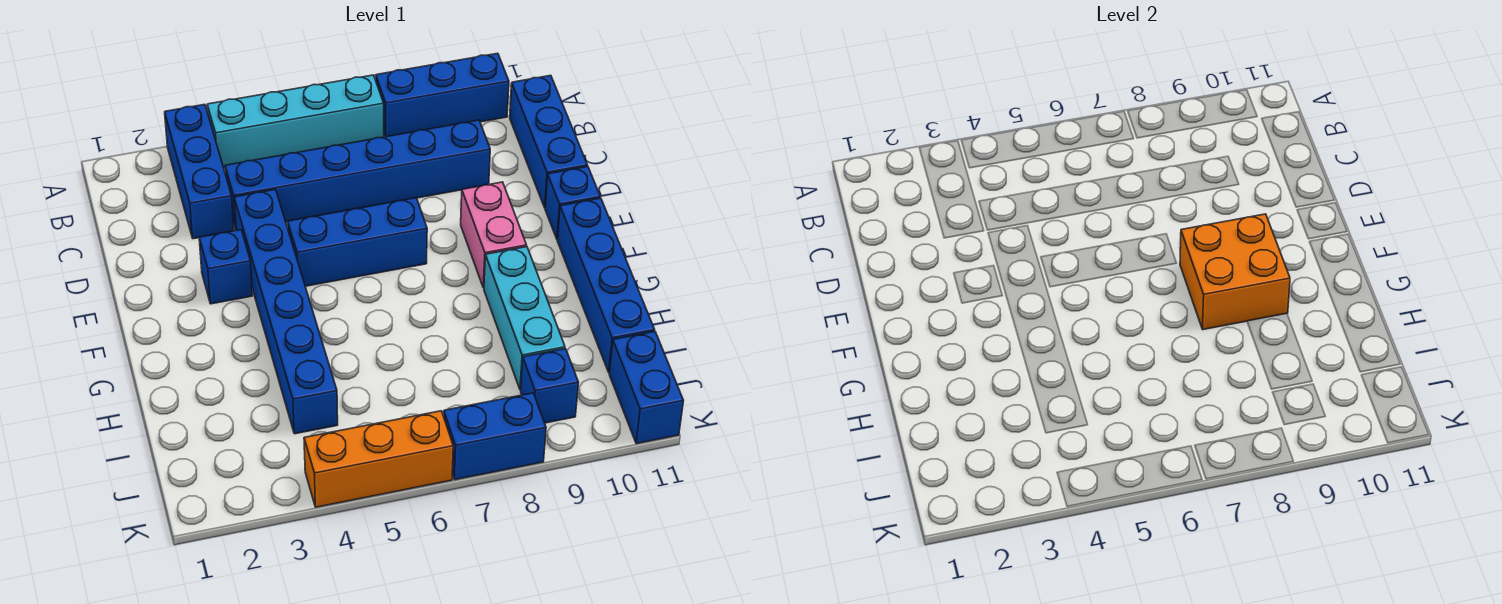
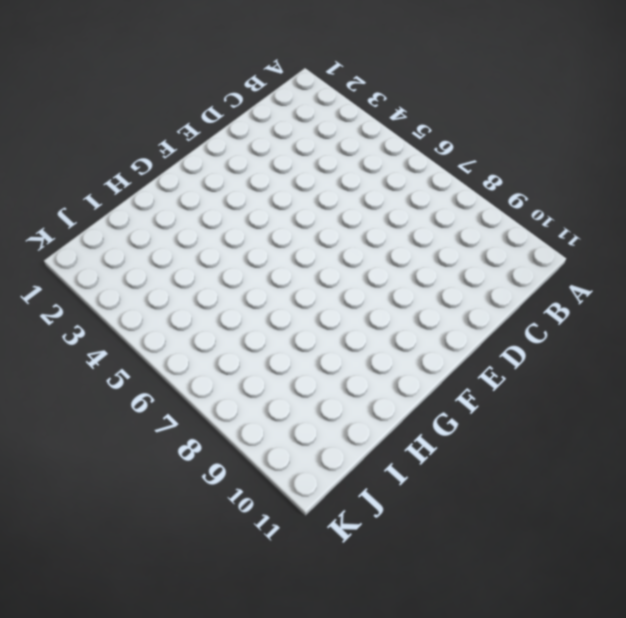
none -> blue 1x3 brick [165,104,234,239]
none -> cyan 1x4 brick [207,75,384,168]
none -> blue 1x3 brick [376,53,509,137]

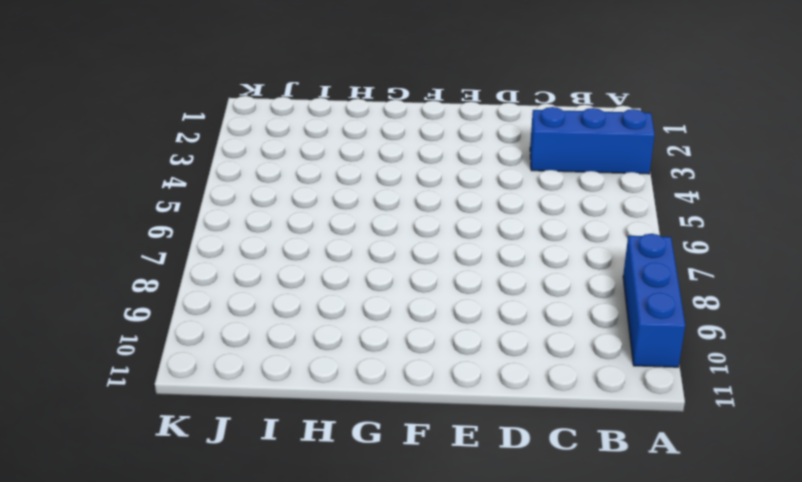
none -> cyan 1x4 brick [207,75,384,168]
none -> blue 1x3 brick [510,75,588,208]
none -> blue 1x6 brick [225,120,490,230]

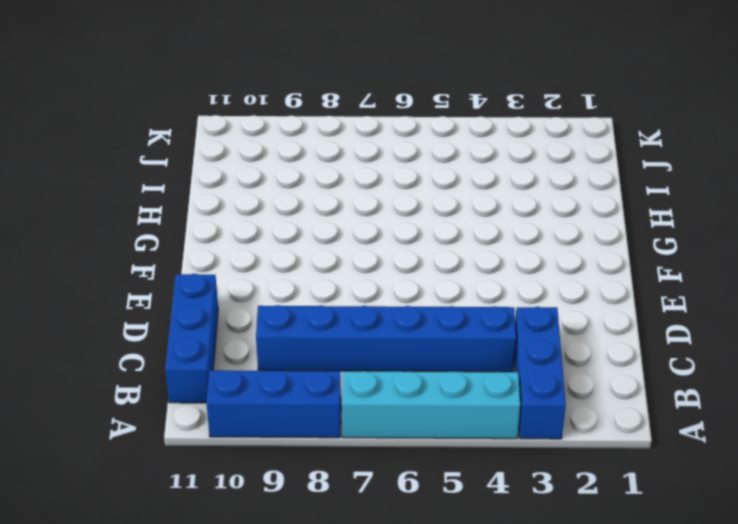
none -> blue 1x6 brick [234,190,338,434]
none -> blue 1x1 brick [199,230,252,304]
none -> blue 1x3 brick [288,198,427,286]

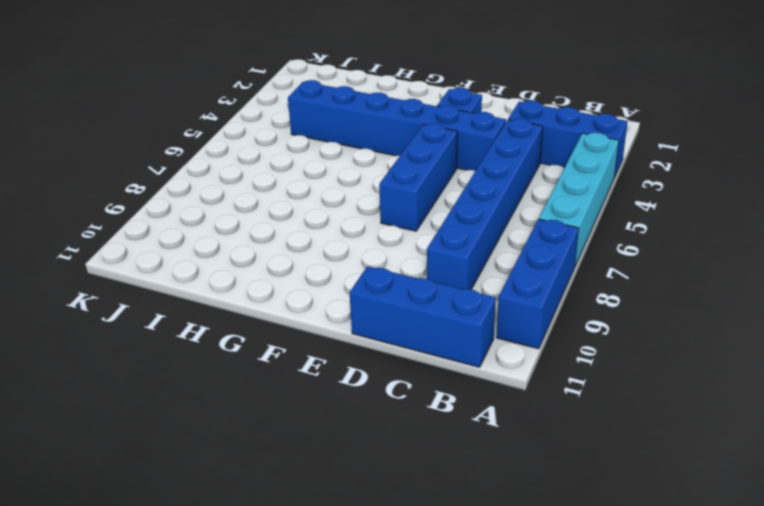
none -> pink 1x2 brick [461,182,527,288]
none -> blue 1x1 brick [545,167,600,240]
none -> blue 1x4 brick [558,198,655,372]

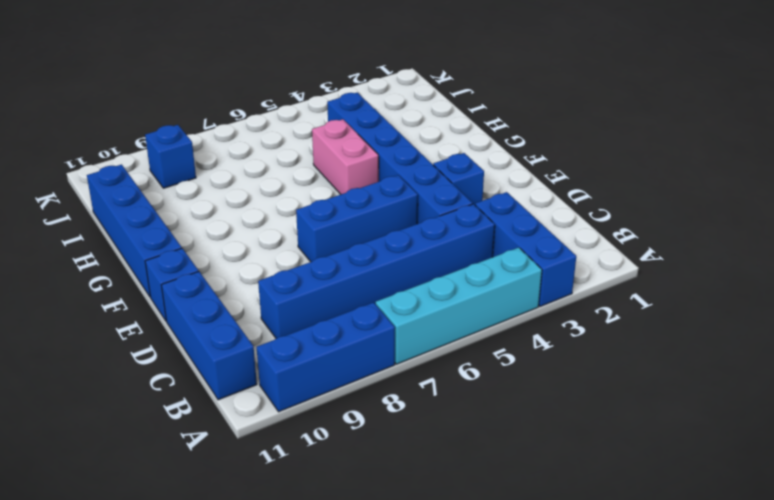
pink 1x2 brick [312,119,379,194] -> pink 1x2 brick moved to [461,182,527,288]
none -> cyan 1x3 brick [484,247,565,390]
none -> blue 1x2 brick [609,331,683,444]
none -> orange 1x3 brick [304,411,453,507]

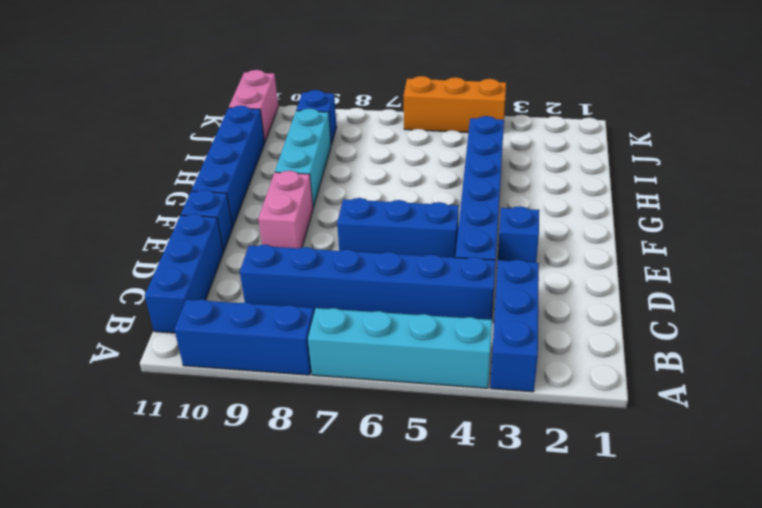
pink 1x2 brick [229,70,278,141] -> blue 1x2 brick [609,331,683,444]
none -> blue 1x2 brick [444,393,546,480]
none -> orange 2x2 brick [1180,214,1290,330]

